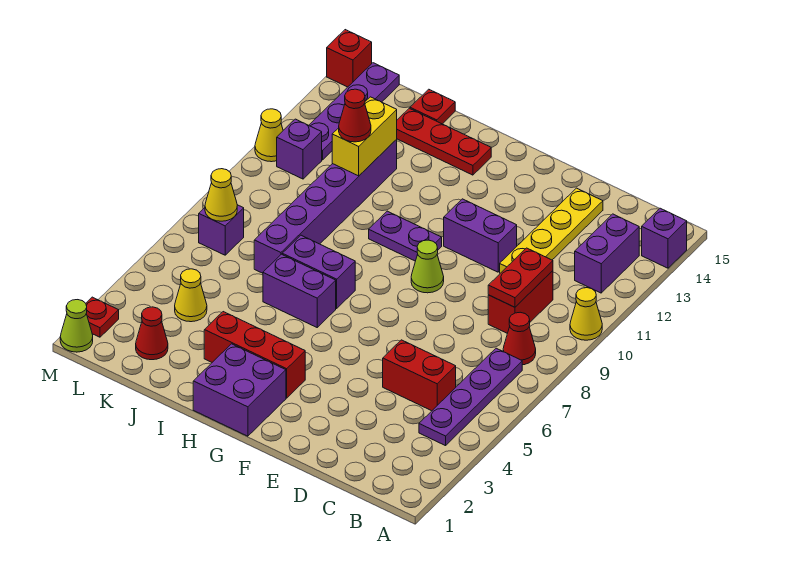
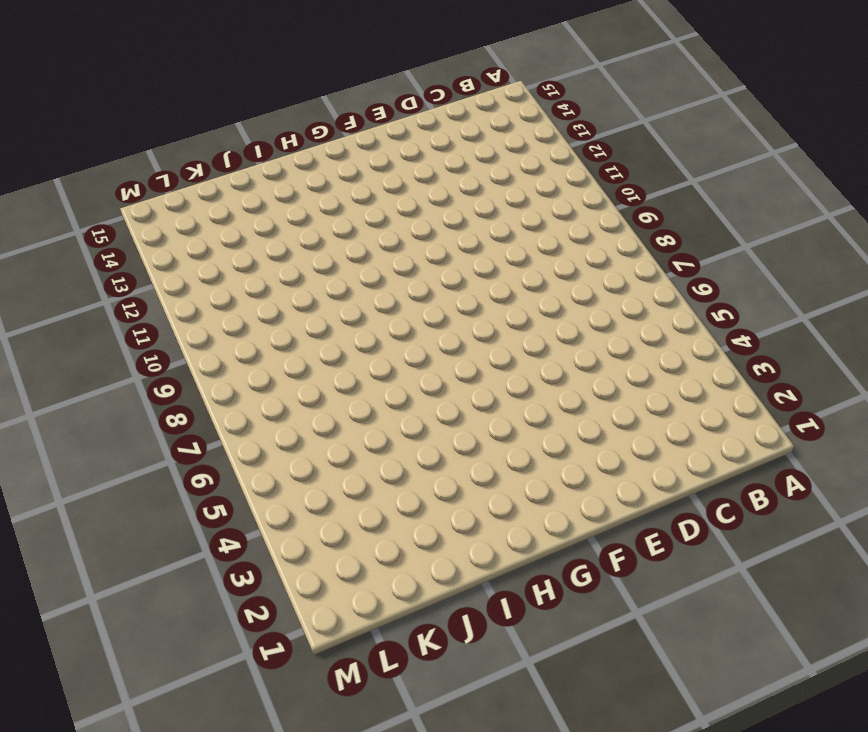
none -> yellow 1x1 cone [570,288,602,340]
none -> purple 1x1 brick [642,208,687,268]
none -> purple 1x4 plate [419,348,522,446]
none -> red 1x1 cone [503,312,536,365]

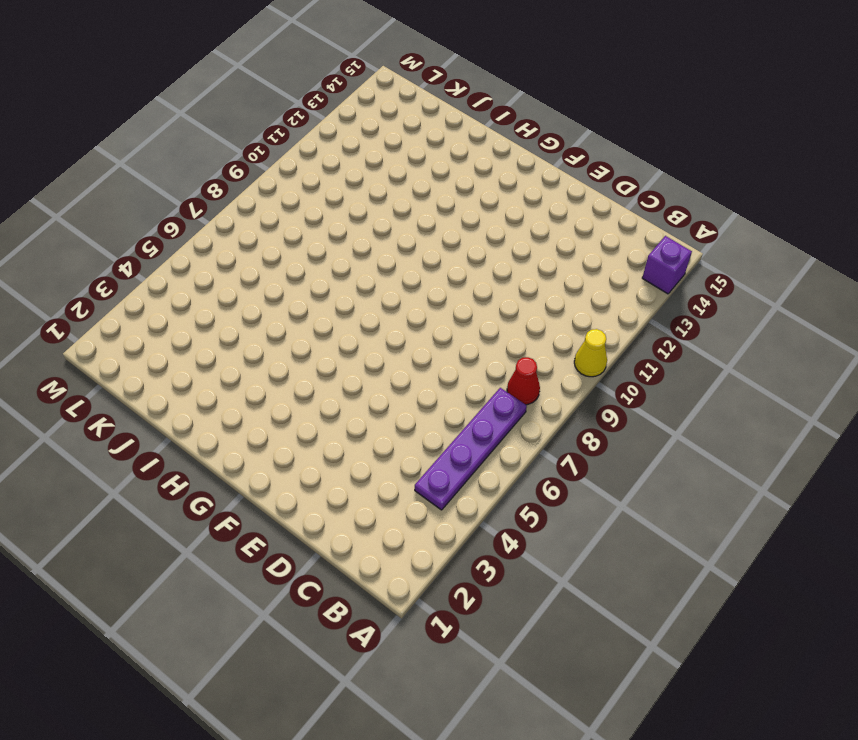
none -> purple 1x2 brick [575,214,639,293]
none -> red 1x2 brick [383,340,456,411]
none -> red 1x2 brick [488,271,553,333]
none -> yellow 1x4 plate [500,188,603,273]

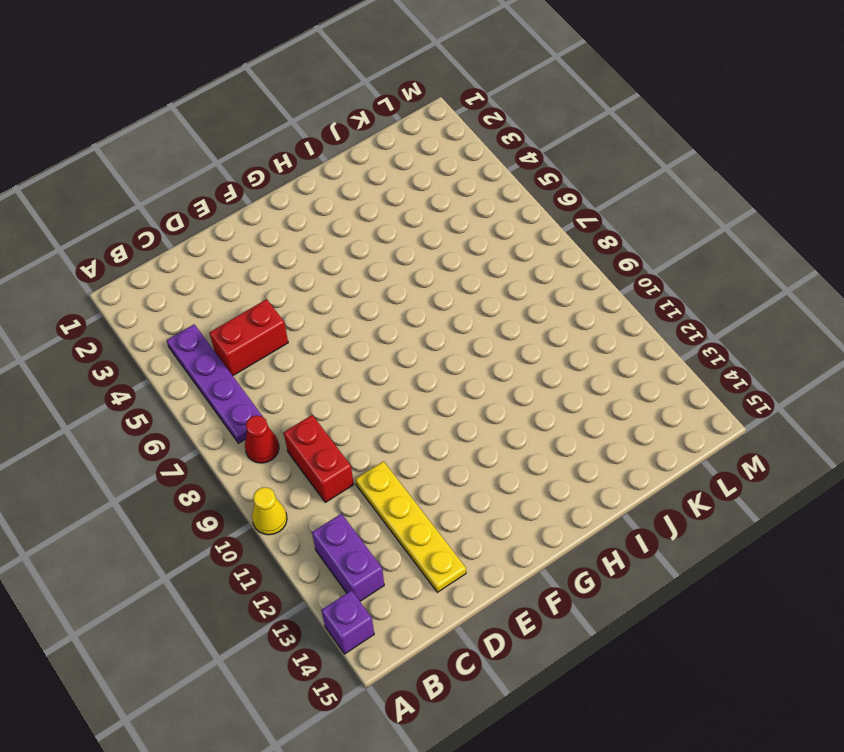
none -> purple 1x2 brick [444,199,517,272]
none -> lime 1x1 cone [411,240,444,293]
none -> purple 2x2 brick [193,344,286,436]
none -> red 1x3 brick [204,312,305,398]

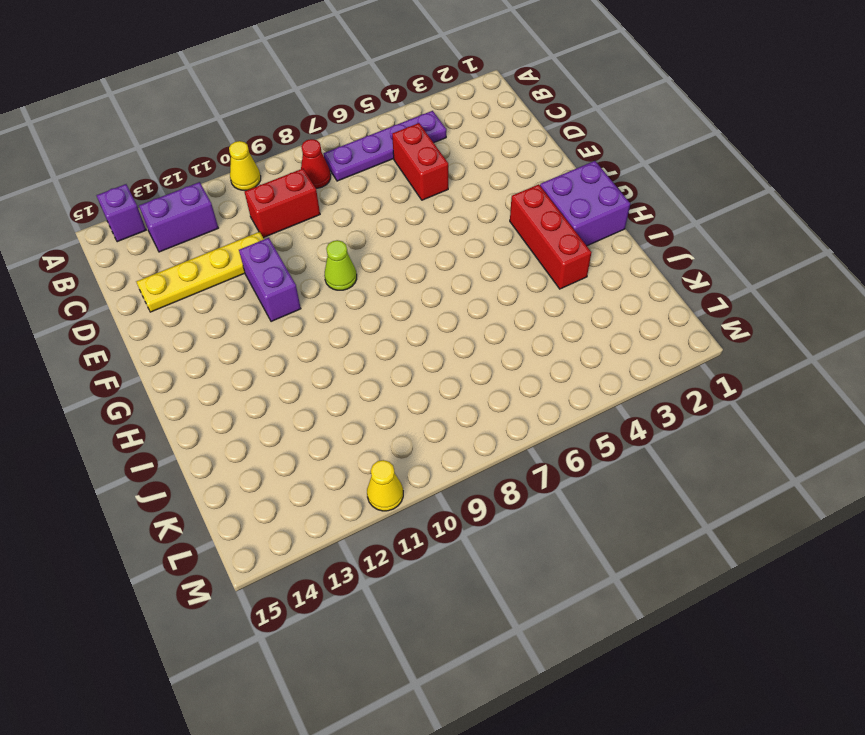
none -> purple 1x2 plate [369,211,442,261]
none -> purple 1x2 brick [263,254,336,327]
none -> purple 1x2 brick [282,235,355,308]
none -> red 1x3 plate [397,108,491,175]

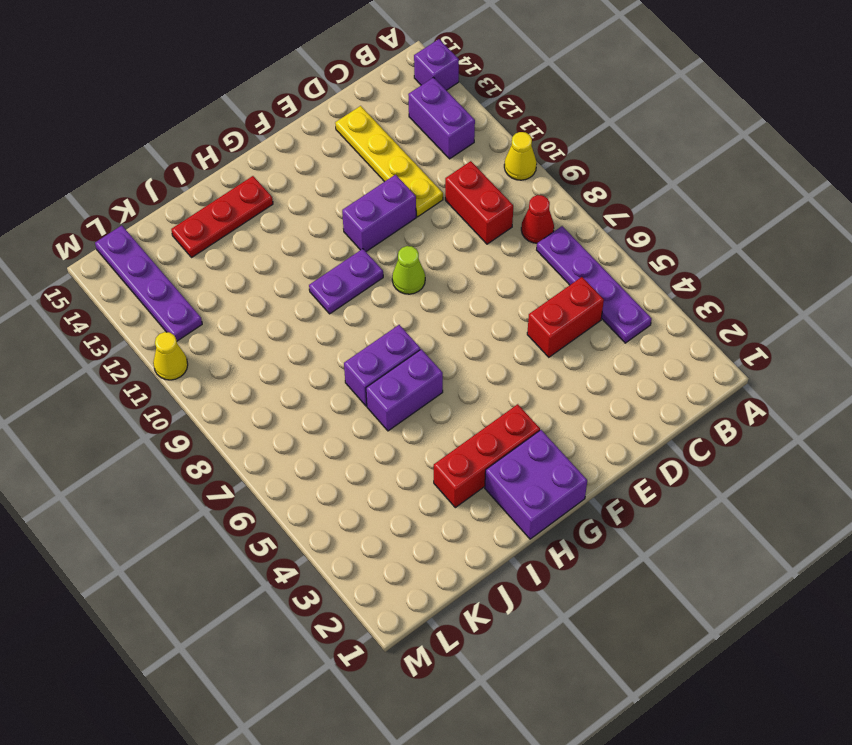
none -> purple 1x6 brick [254,140,397,273]
none -> red 1x1 plate [410,89,455,124]
none -> red 1x1 cone [136,307,168,360]
none -> yellow 1x1 cone [175,269,207,322]

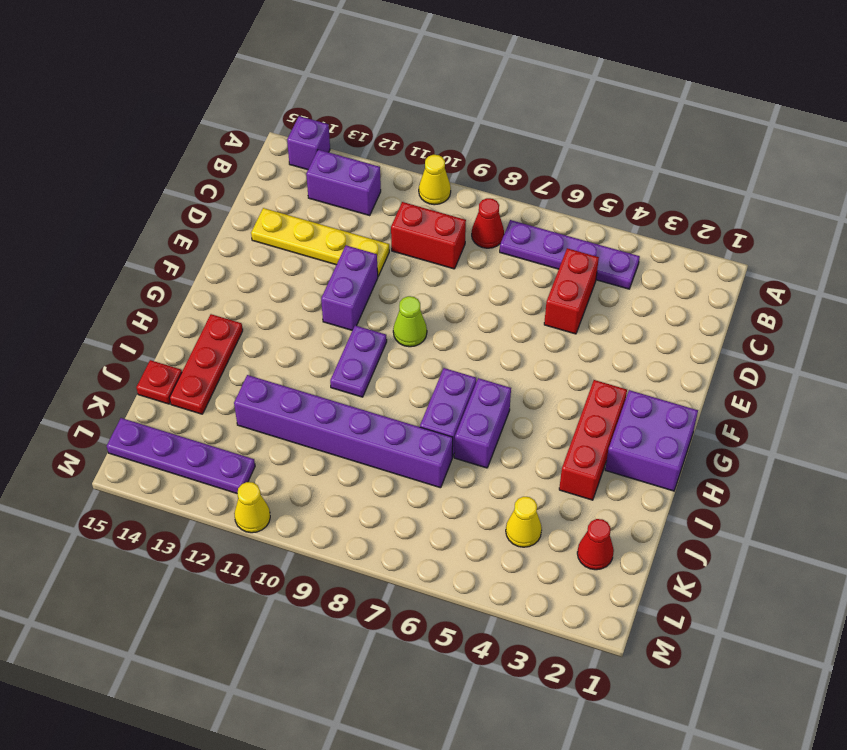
none -> purple 1x1 brick [199,205,244,255]
none -> purple 1x1 brick [277,119,322,179]
none -> lime 1x1 cone [60,300,93,352]
none -> red 1x1 plate [86,297,119,337]

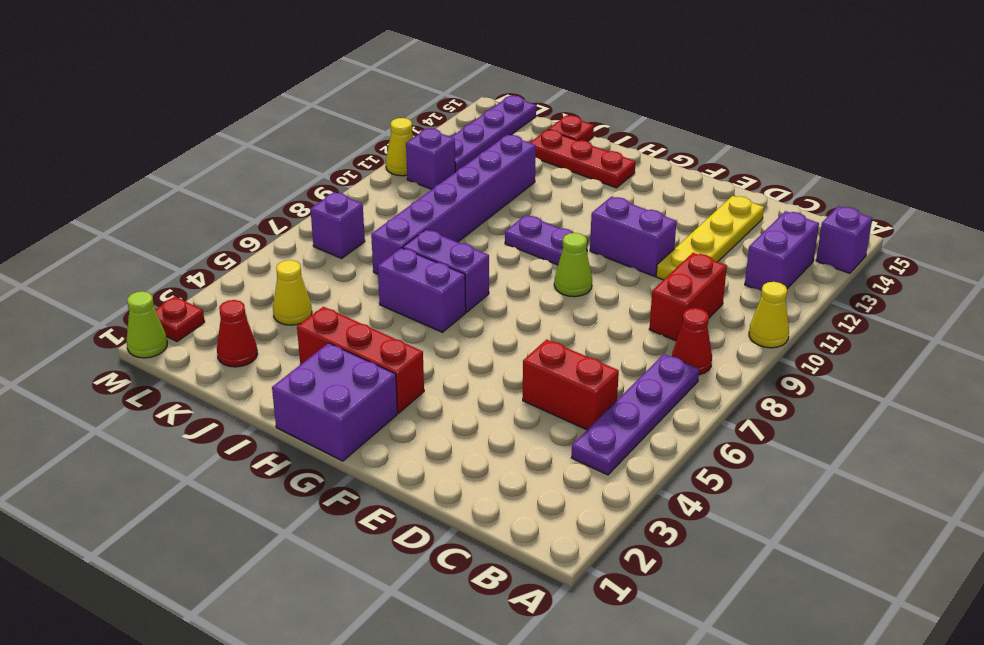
none -> red 1x1 brick [327,30,372,87]
none -> red 1x2 plate [488,248,553,307]
none -> yellow 1x2 brick [332,97,397,176]
none -> yellow 1x1 cone [205,169,237,221]

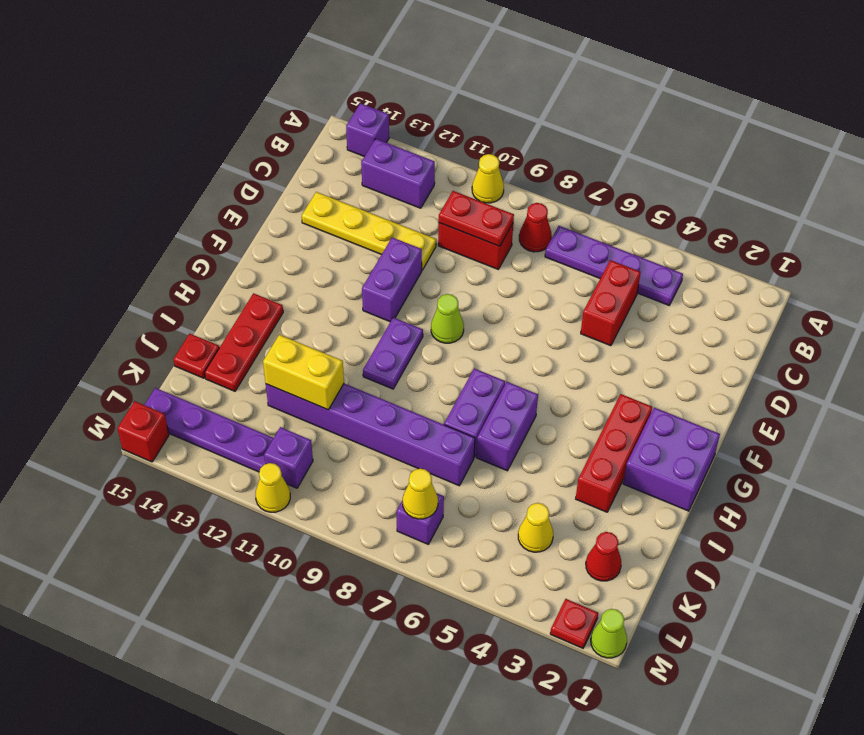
none -> red 1x1 cone [339,89,371,142]

